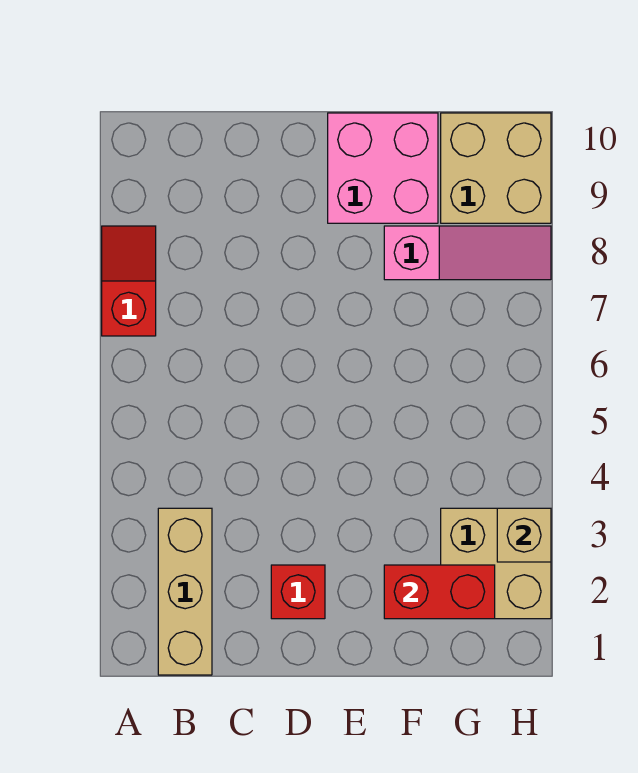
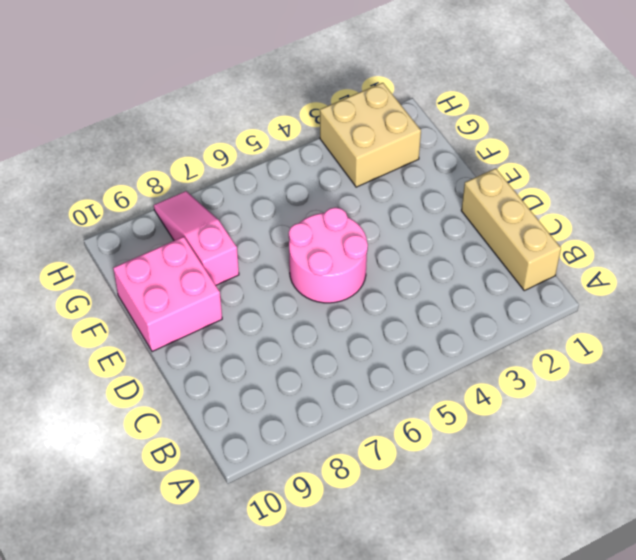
tan 1x3 brick [461,168,561,291] -> tan 1x3 brick turned to [158,508,212,675]
pink 2x2 round brick [289,207,368,303] -> none
none -> red 1x2 slope [102,226,156,336]
none -> red 1x1 brick [271,565,325,619]

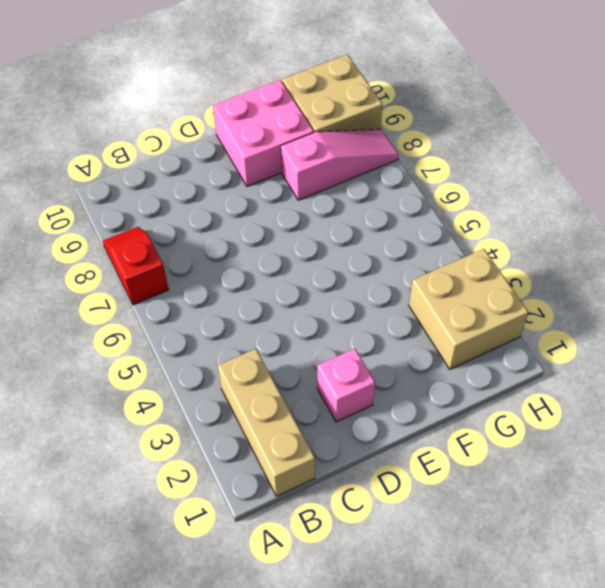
pink 1x1 brick [317,349,375,422] -> red 1x1 brick [271,565,325,619]
none -> red 1x2 brick [384,565,495,619]
none -> tan 1x1 brick [497,508,551,562]

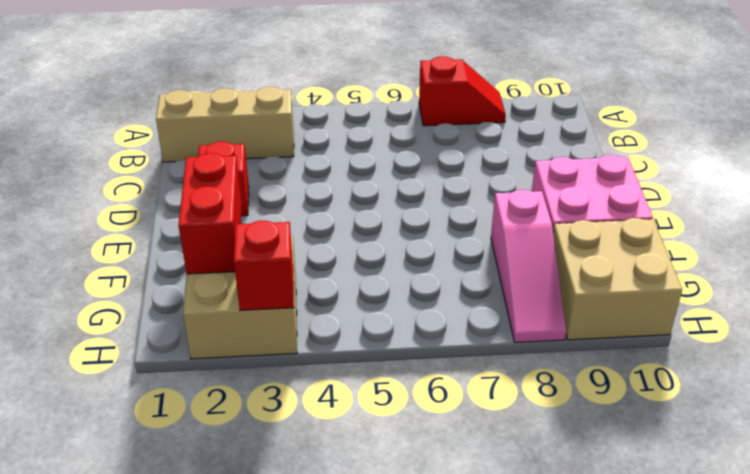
red 1x1 brick [234,221,294,310] -> tan 1x1 brick [497,508,551,562]

